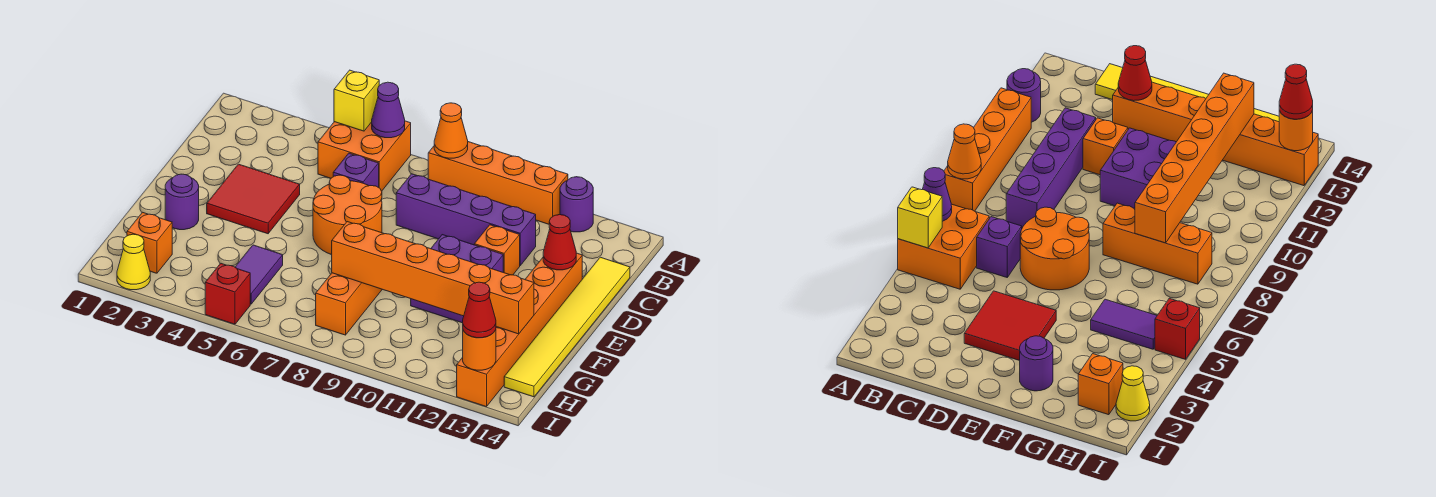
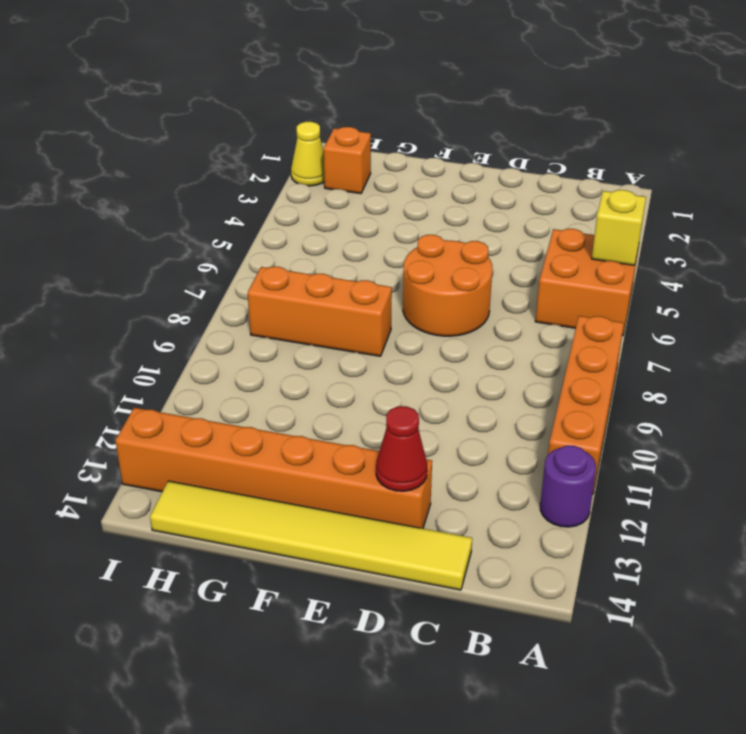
none -> purple 1x1 brick [333,153,379,187]
none -> purple 1x4 brick [396,174,536,265]
none -> red 2x2 tile [207,164,300,234]

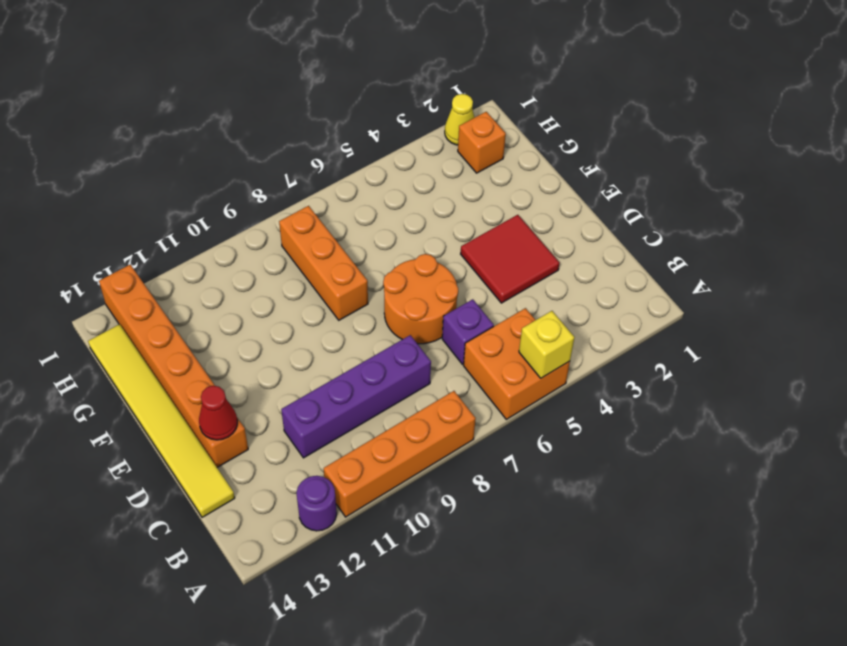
none -> orange 1x1 brick [474,225,520,275]
none -> purple 2x2 brick [411,235,503,323]
none -> purple 1x1 round brick [165,174,199,230]

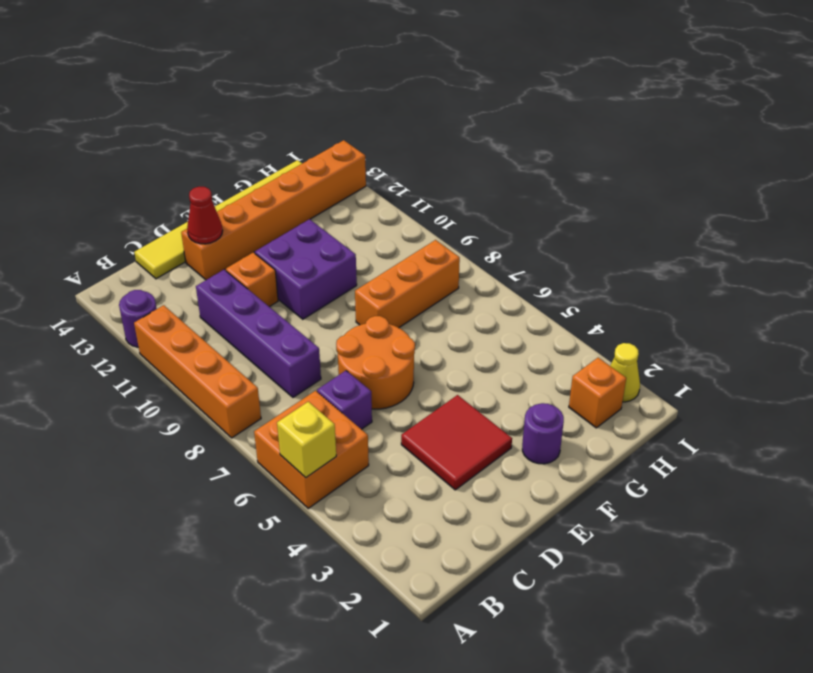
none -> purple 1x2 tile [235,245,283,304]
none -> red 1x1 brick [205,263,250,324]
none -> purple 1x1 cone [372,82,405,138]

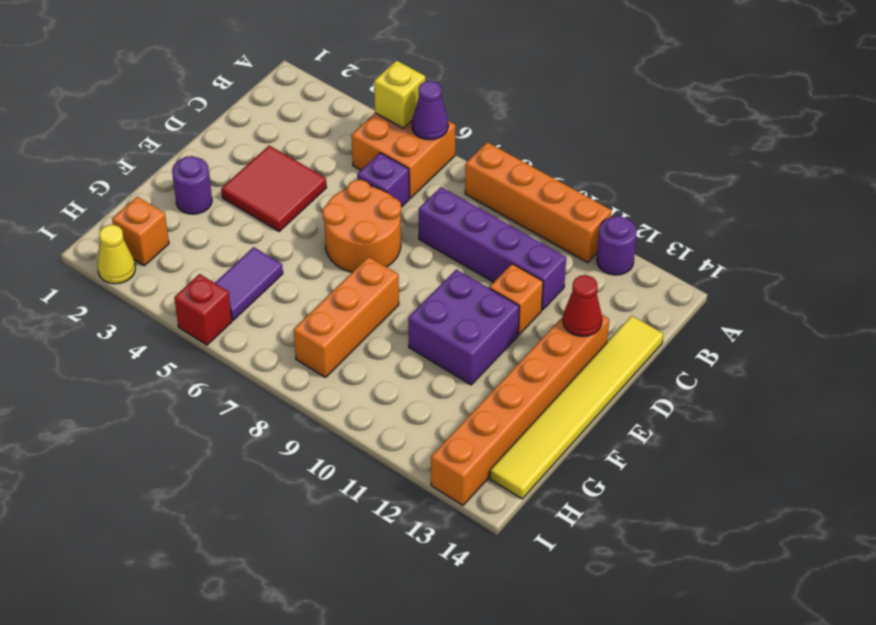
none -> orange 1x1 cone [434,103,468,158]
none -> orange 1x6 brick [332,222,534,334]
none -> orange 1x1 round brick [463,330,496,370]

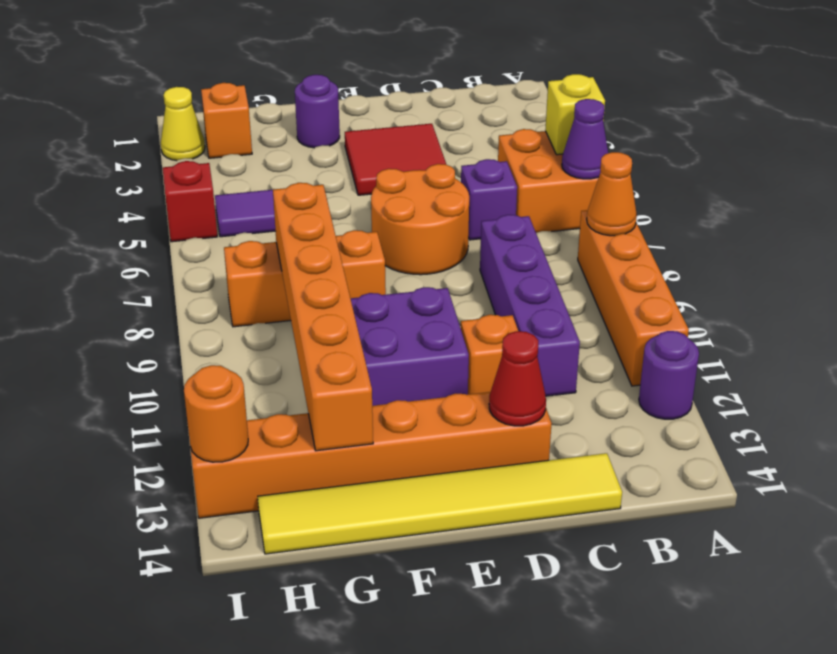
none -> red 1x1 cone [463,282,496,338]

